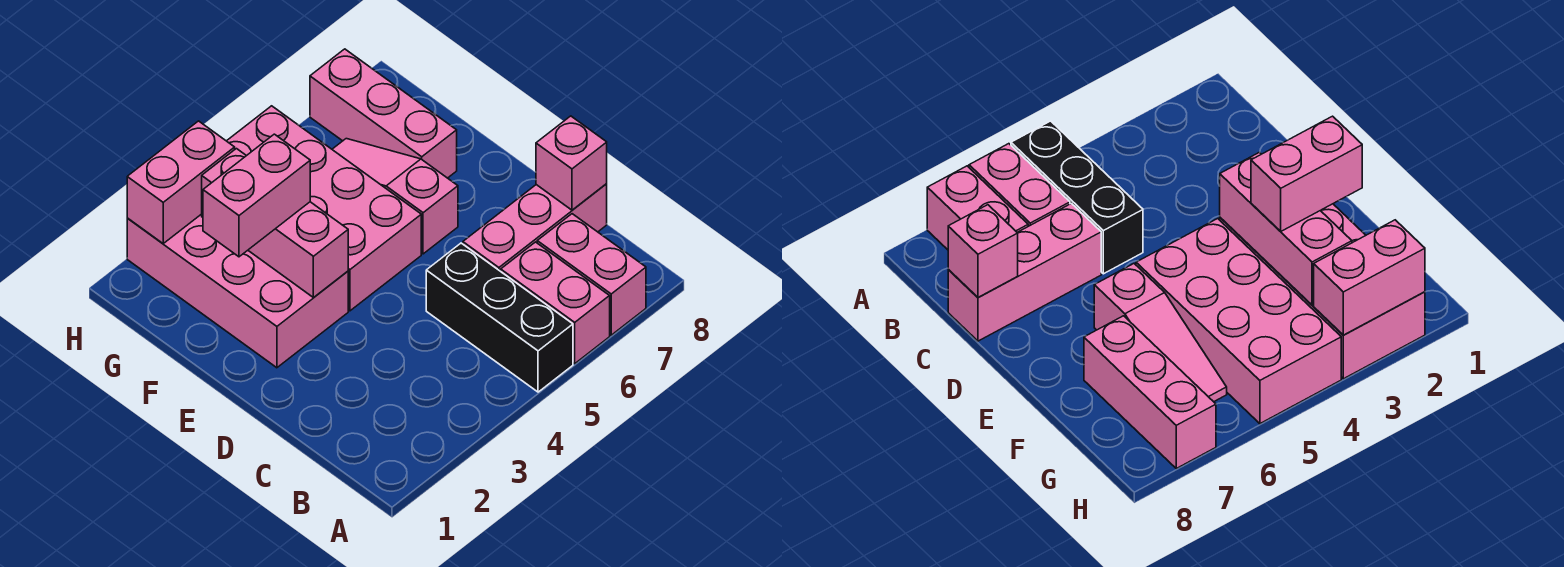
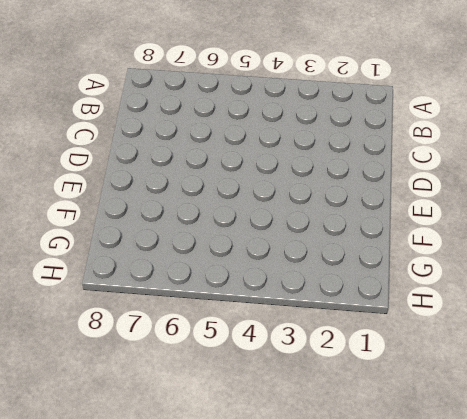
none -> black 1x3 brick [426,243,573,392]
none -> pink 1x2 brick [501,242,610,364]
none -> pink 1x2 brick [537,214,646,335]

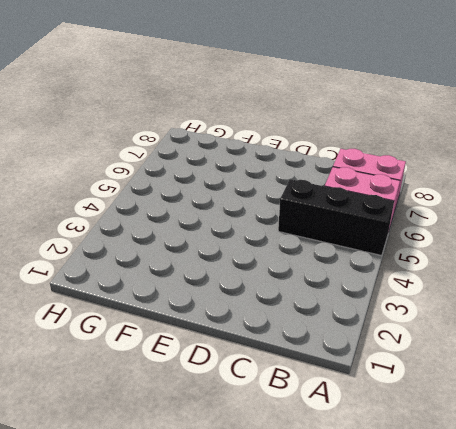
none -> pink 1x3 brick [463,184,607,271]
none -> pink 2x4 brick [127,214,348,368]
none -> pink 2x4 brick [227,106,421,311]

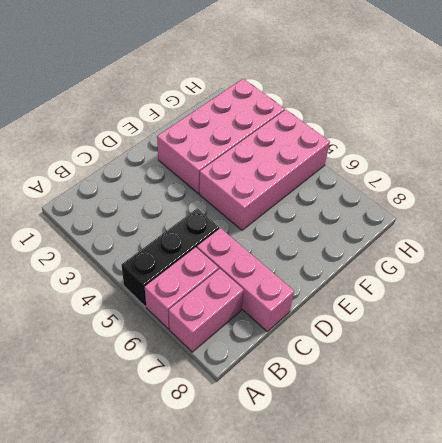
none -> pink 1x3 slope [332,139,458,254]
none -> pink 1x3 brick [310,49,457,178]
none -> pink 1x1 brick [536,116,607,210]

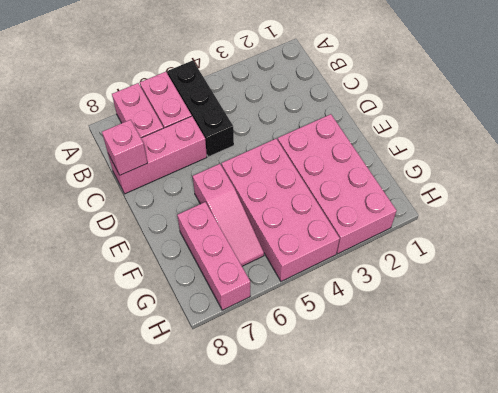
none -> pink 1x3 brick [202,149,348,297]
none -> pink 1x2 brick [127,121,235,243]
none -> pink 1x2 brick [203,134,310,257]

